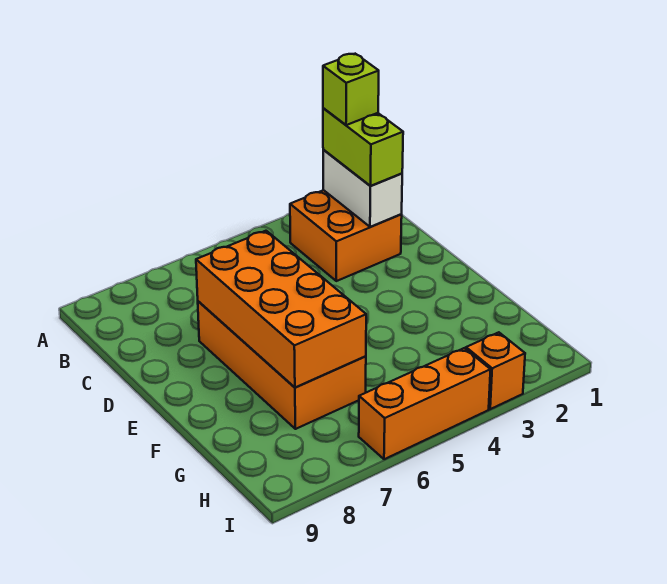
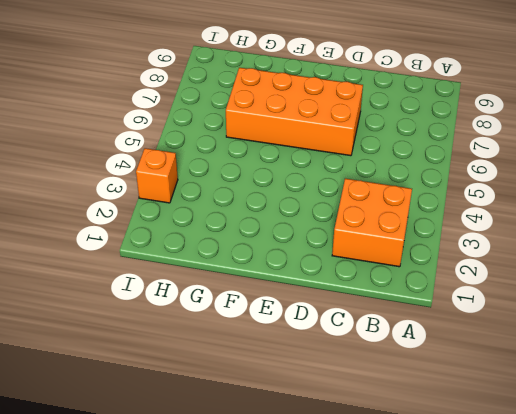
none -> orange 1x3 brick [359,348,491,459]
none -> white 1x2 brick [323,150,402,227]

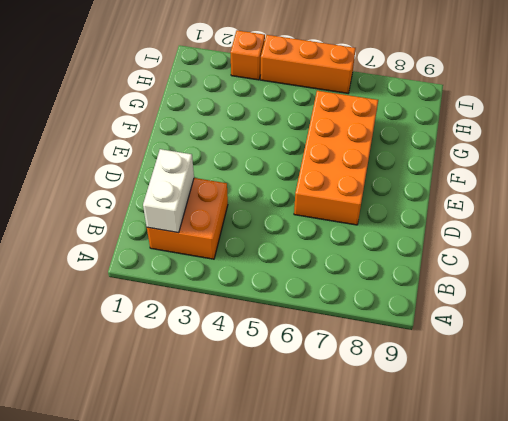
none -> orange 2x4 brick [196,231,366,387]
none -> lime 1x2 brick [323,108,403,186]

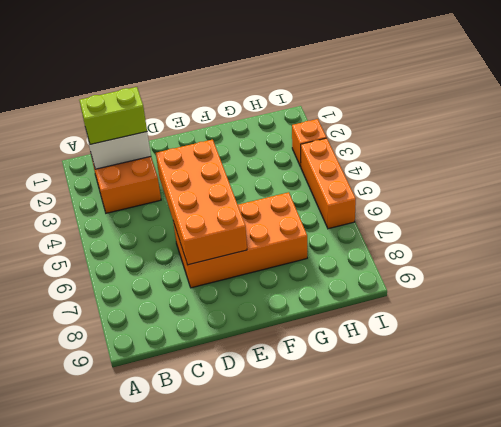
orange 2x4 brick [156,140,247,265] -> orange 2x4 brick turned to [196,231,366,387]
none -> lime 1x1 brick [323,54,379,125]

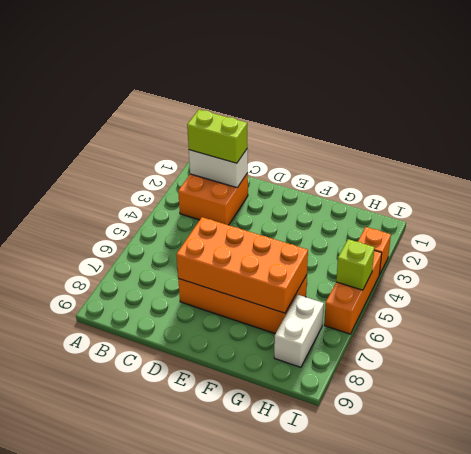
white 1x2 brick [274,295,324,367] -> none
lime 1x1 brick [336,239,375,290] -> lime 1x1 brick moved to [323,54,379,125]

